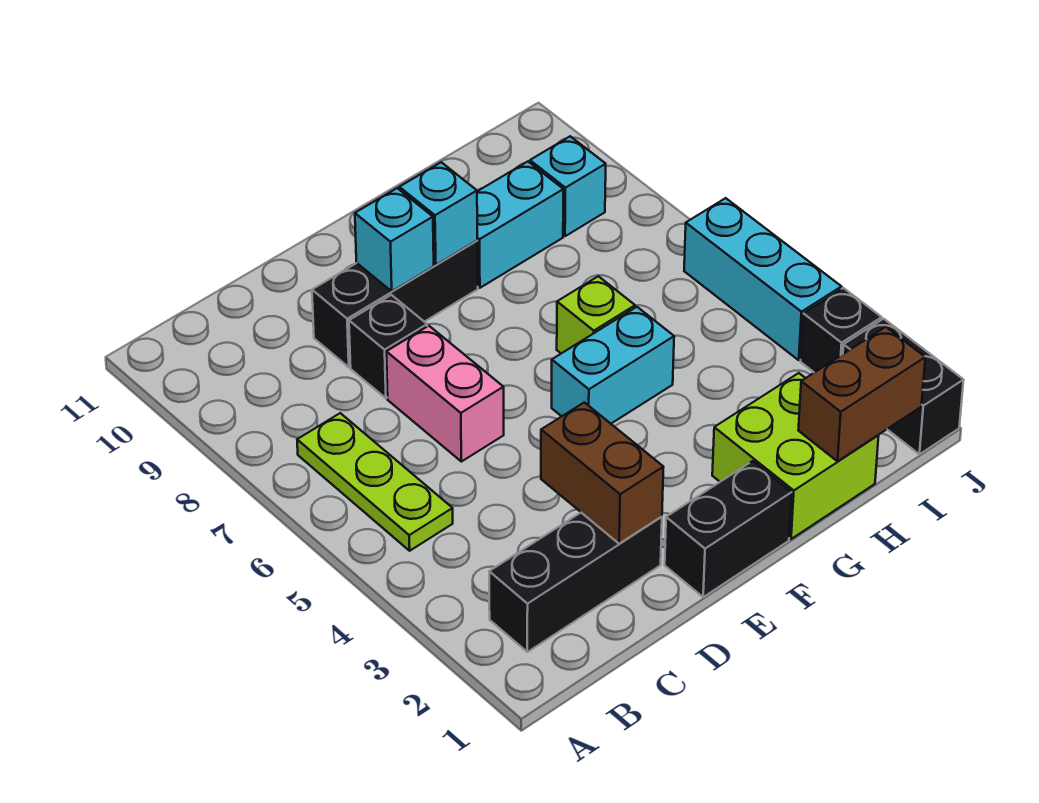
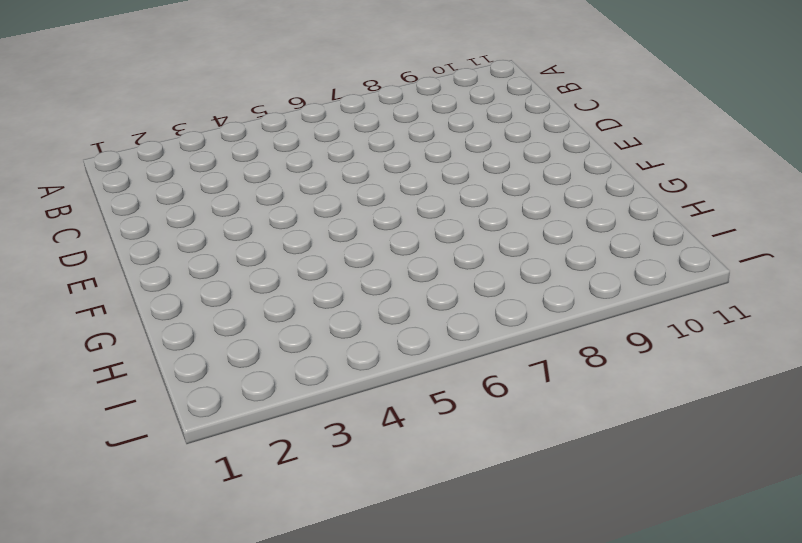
none -> black 1x3 brick [489,513,662,652]
none -> lime 1x3 plate [297,413,453,551]
none -> pink 1x2 brick [386,326,504,462]

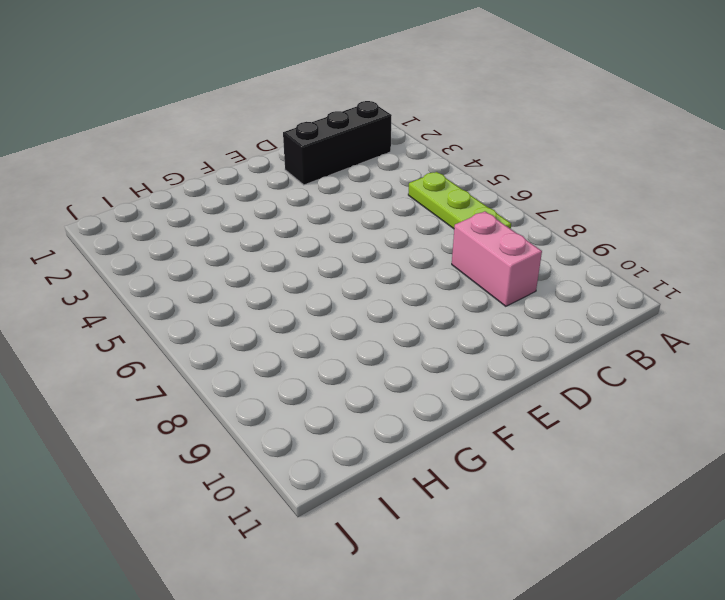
pink 1x2 brick [452,211,542,306] -> pink 1x2 brick moved to [386,326,504,462]
none -> black 1x1 brick [349,295,427,398]
none -> black 1x3 brick [312,241,478,367]
none -> black 1x2 brick [665,461,792,597]

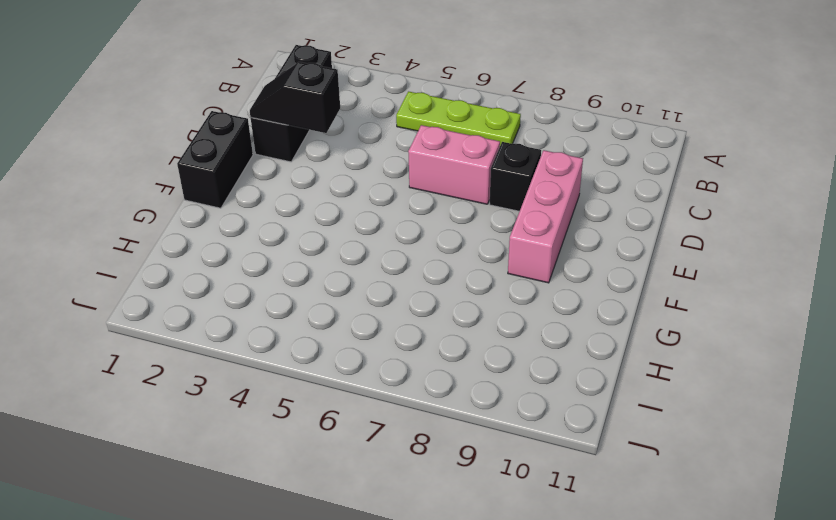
black 1x2 slope [250,62,340,133] -> brown 1x2 brick [541,402,663,544]
pink 1x3 brick [508,150,583,283] -> black 1x3 brick [312,241,478,367]
none -> cyan 1x2 brick [552,307,674,424]
none -> lime 2x2 brick [712,373,879,539]
none -> lime 1x1 brick [557,276,635,353]

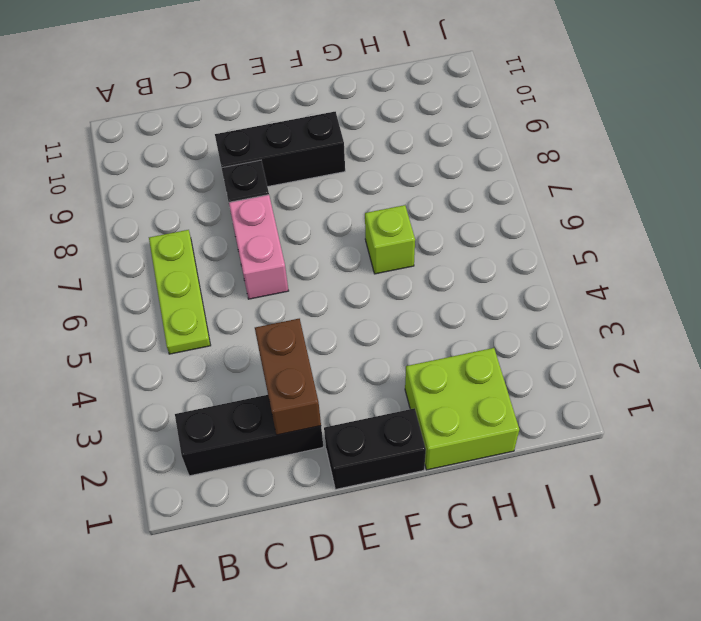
none -> cyan 1x2 brick [552,307,674,424]
none -> cyan 1x2 brick [477,162,563,288]
none -> cyan 1x1 brick [530,136,606,236]

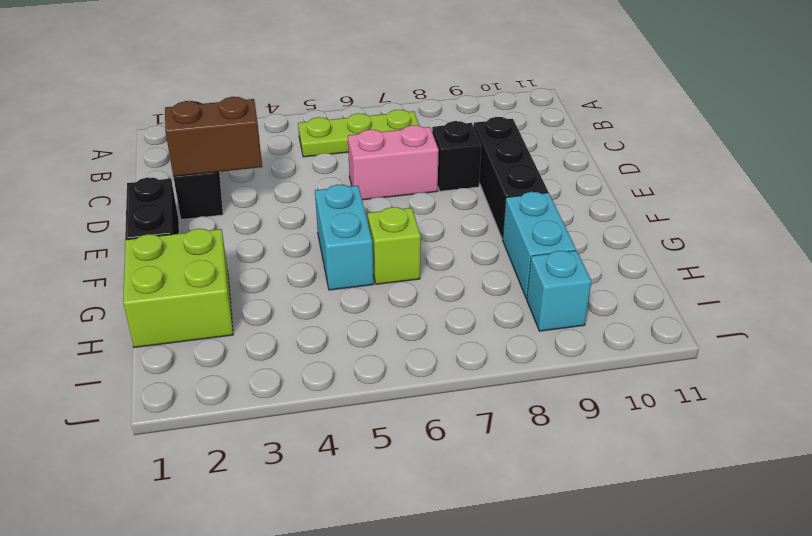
none -> black 1x2 brick [843,319,964,454]
none -> black 1x1 brick [801,288,882,373]
none -> cyan 1x3 brick [684,198,842,360]

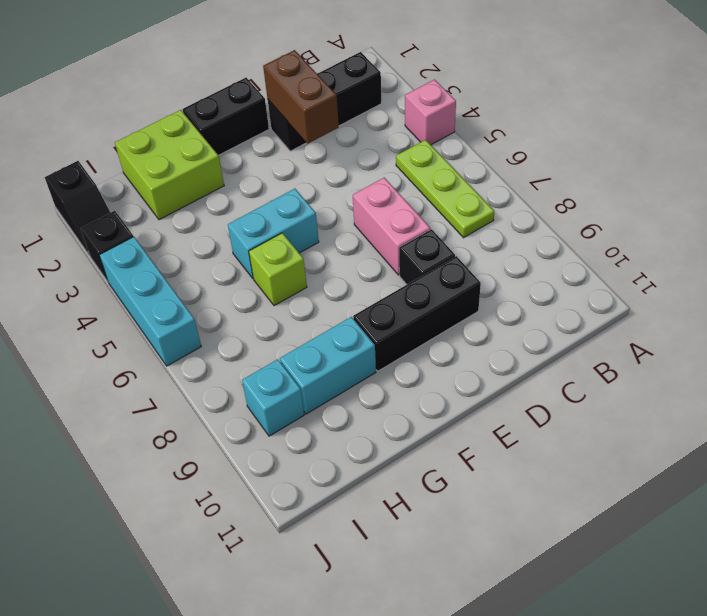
pink 1x1 brick [405,80,456,145] -> none
black 1x2 slope [45,161,110,256] -> black 1x2 brick [843,319,964,454]
none -> cyan 1x1 brick [355,188,434,291]
none -> cyan 1x1 brick [399,162,477,265]
none -> brown 1x2 brick [798,327,925,461]

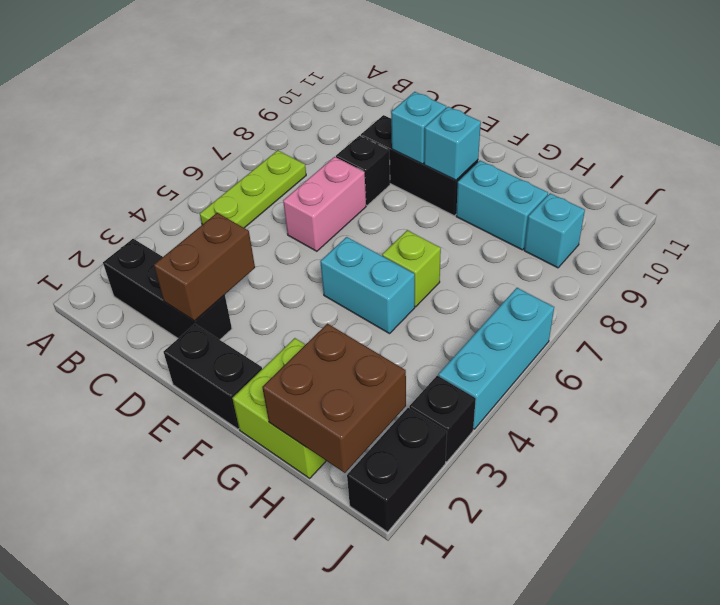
brown 2x2 brick [262,324,406,473] -> brown 1x2 brick [798,327,925,461]

